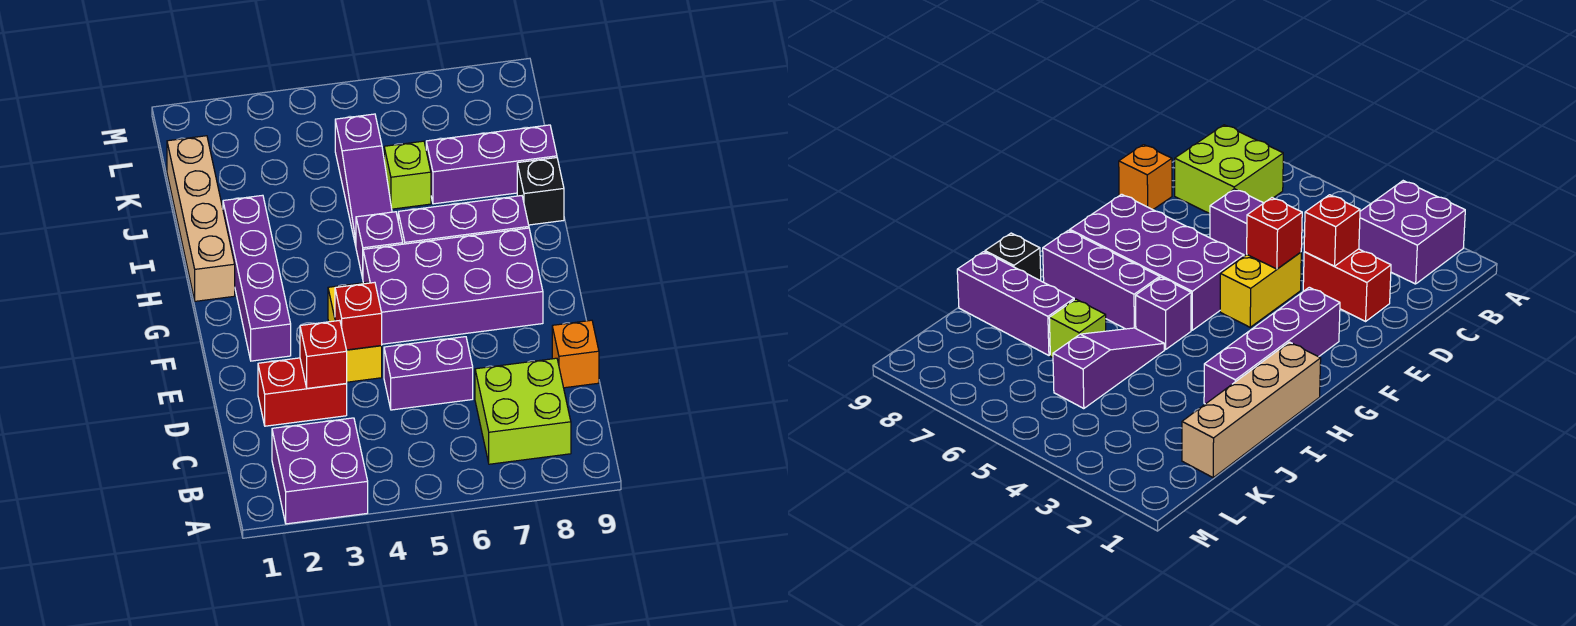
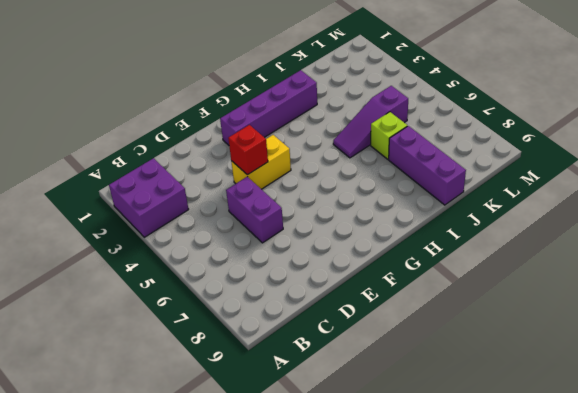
none -> lime 2x2 brick [475,358,571,464]
none -> red 1x2 brick [258,358,347,426]
none -> orange 1x1 brick [552,320,599,388]

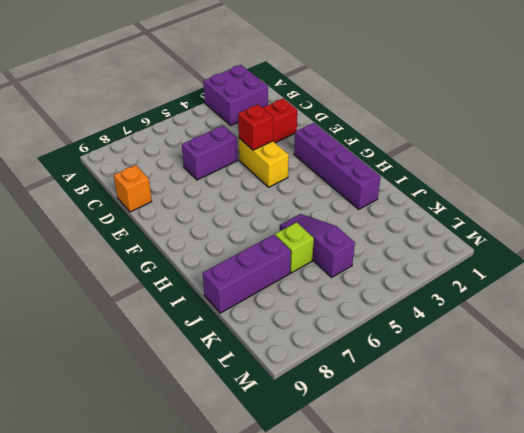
none -> lime 2x2 brick [475,358,571,464]
none -> purple 2x4 brick [363,228,543,344]
none -> tan 1x4 brick [167,136,235,301]

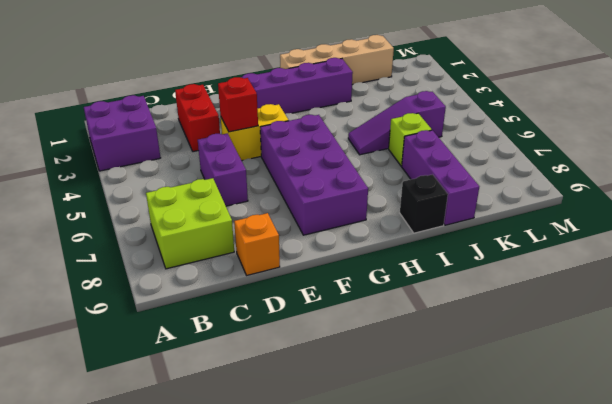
none -> purple 1x1 brick [356,212,403,278]
none -> purple 1x3 brick [398,196,529,244]
none -> red 1x1 brick [300,320,347,388]

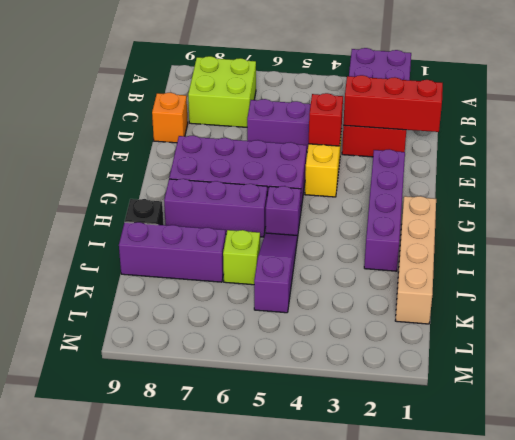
red 1x3 brick [343,75,443,132] -> red 1x1 brick [300,320,347,388]

